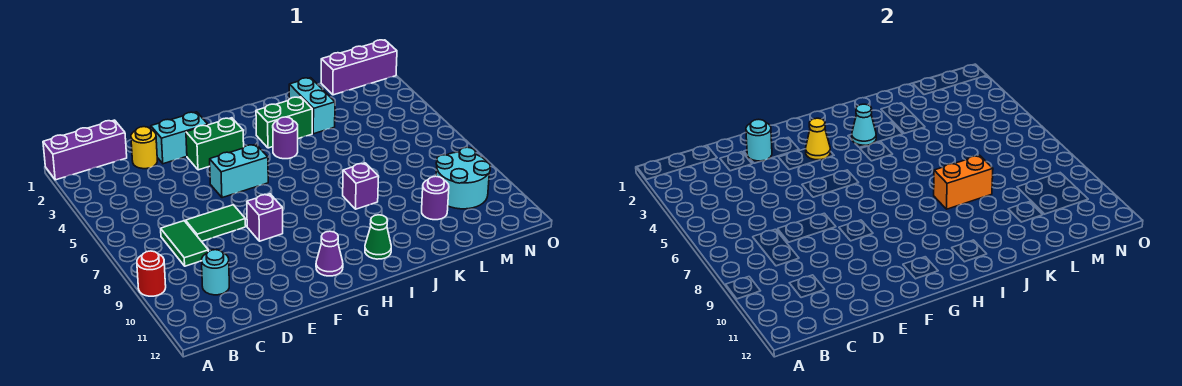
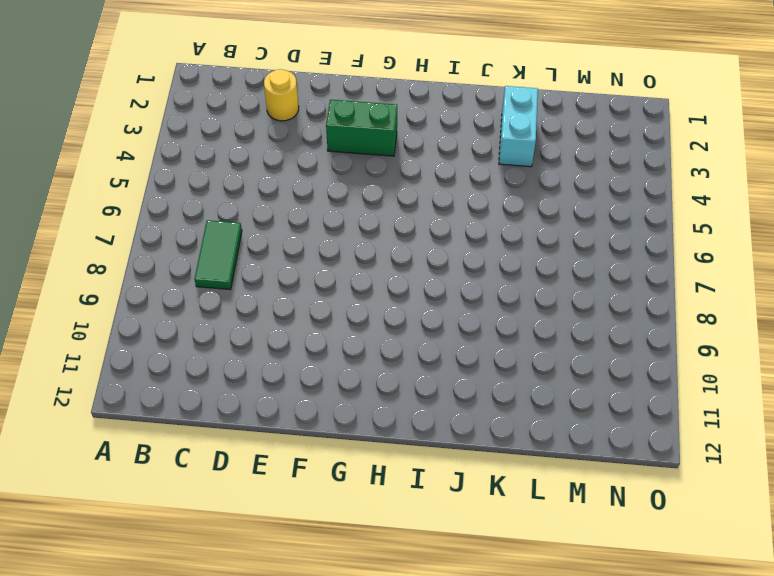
none -> purple 1x3 brick [43,120,127,180]
none -> red 1x1 round brick [137,251,166,296]
none -> cyan 1x1 round brick [202,250,229,295]

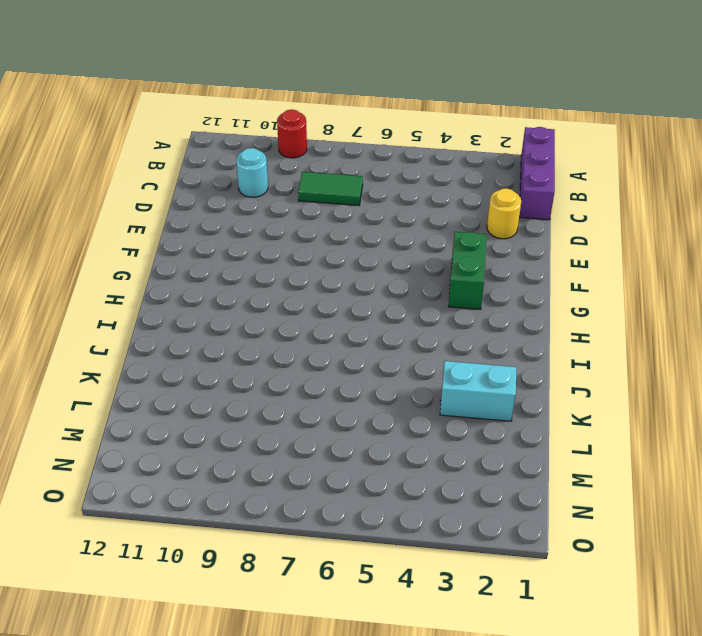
none -> green 1x2 tile [186,205,246,241]
none -> cyan 1x2 brick [151,112,208,164]
none -> cyan 1x2 brick [210,144,268,198]

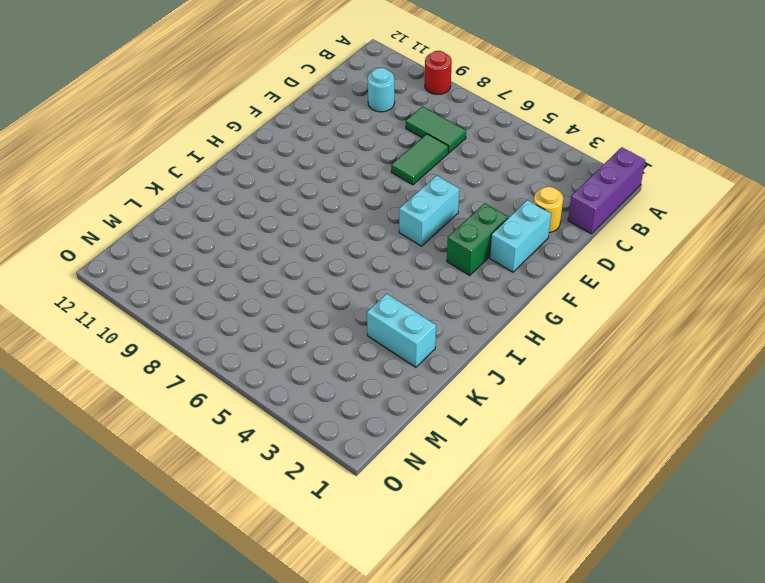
none -> purple 1x1 brick [247,194,283,241]
none -> purple 1x1 cone [316,231,343,276]
none -> green 1x2 brick [256,97,312,148]

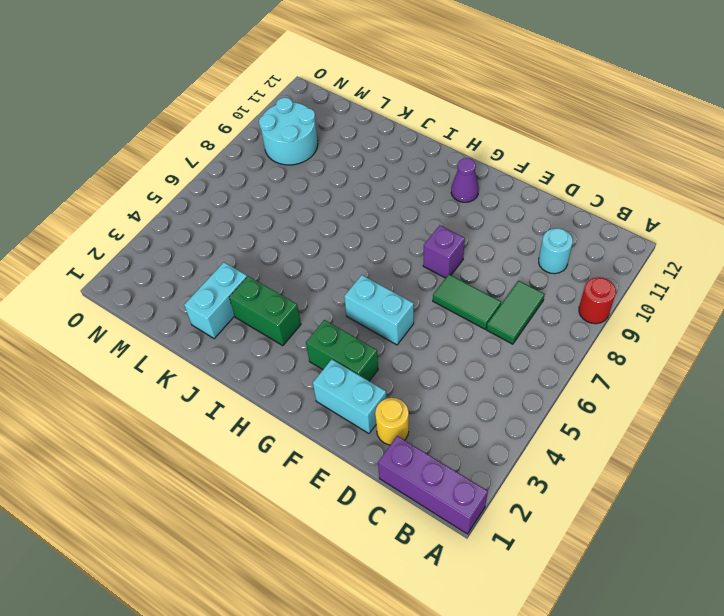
none -> purple 1x1 round brick [273,117,298,159]
none -> green 1x1 cone [365,215,391,259]
none -> purple 1x1 brick [343,163,379,209]

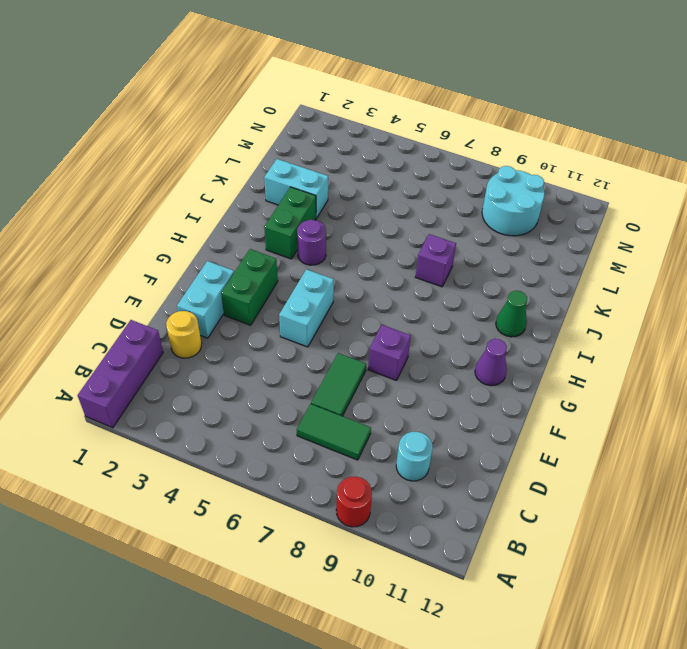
none -> purple 1x1 round brick [422,176,449,220]
none -> purple 1x3 brick [321,40,397,95]
none -> cyan 1x1 round brick [746,119,772,161]

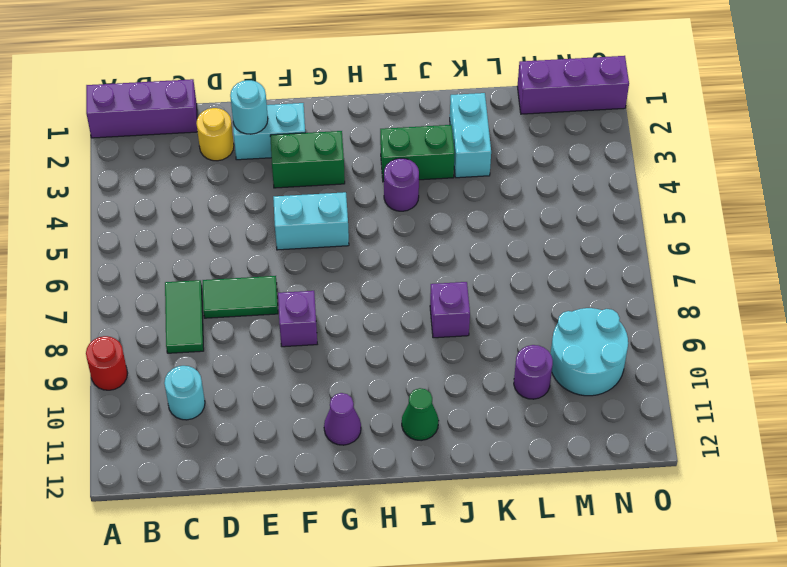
none -> yellow 1x1 cone [806,118,830,160]
none -> cyan 1x1 cone [852,104,876,146]
none -> orange 1x2 brick [934,155,993,209]

